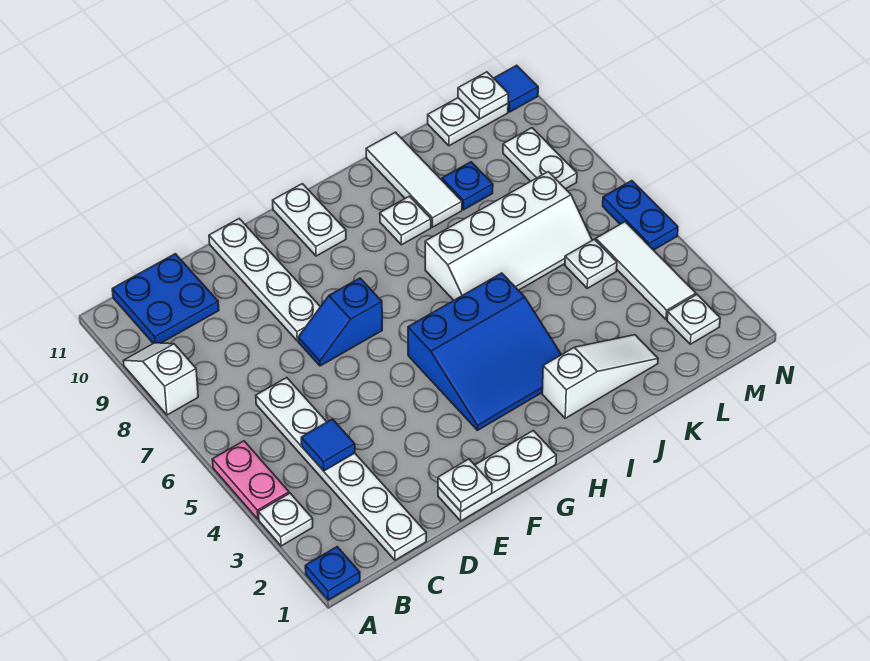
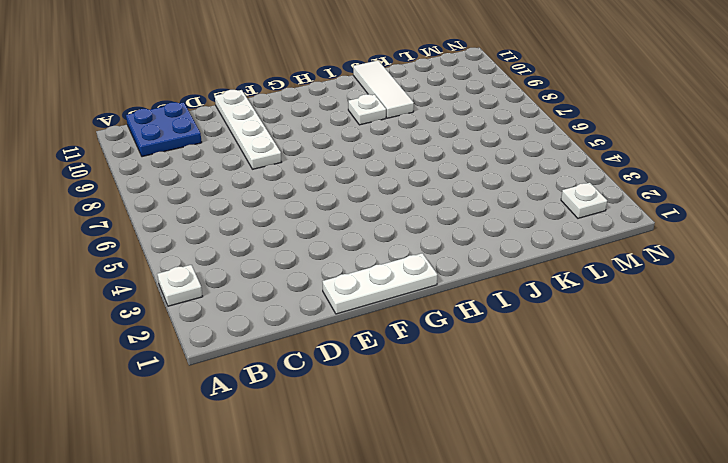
none -> blue 1x1 plate [305,547,360,600]
none -> pink 1x2 plate [212,441,289,519]
none -> white 1x2 slope [123,343,198,415]

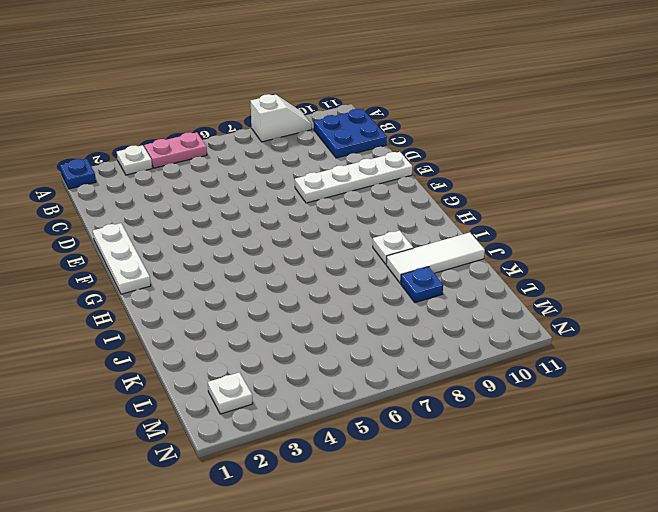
none -> white 1x6 plate [256,378,426,560]
none -> blue 1x2 slope [298,278,382,366]
none -> blue 3x3 slope [408,273,561,430]

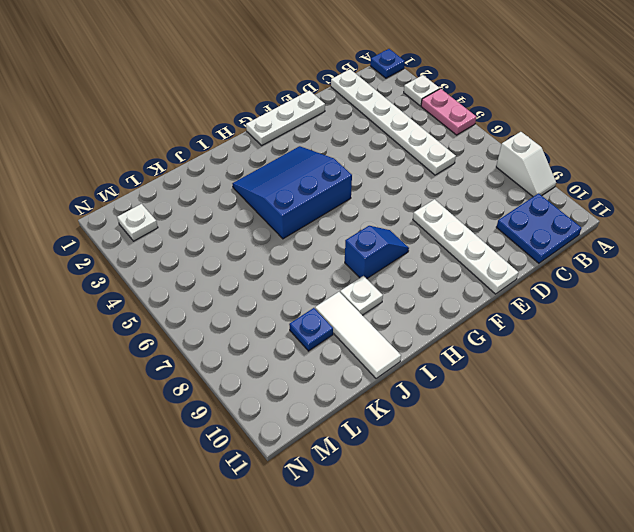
blue 1x2 slope [345,226,409,279] -> blue 1x2 slope moved to [298,278,382,366]
none -> white 1x2 plate [273,184,346,256]
none -> white 1x3 slope [542,335,658,418]
none -> white 2x4 slope [425,172,592,300]

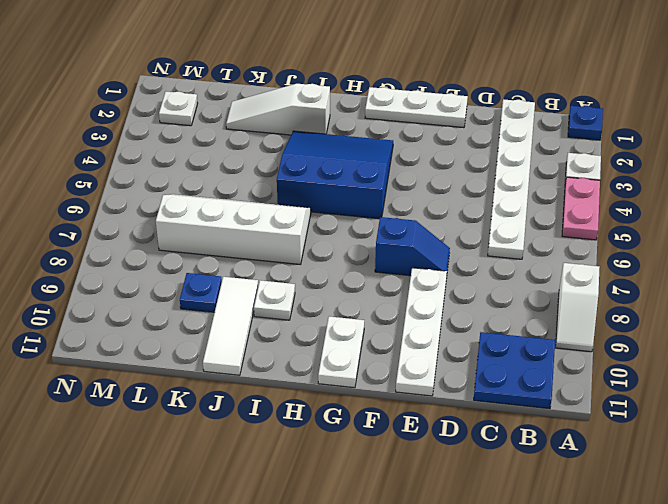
none -> white 1x1 plate [565,239,617,288]
none -> white 1x2 plate [428,98,508,146]
none -> white 1x3 tile [596,222,696,319]

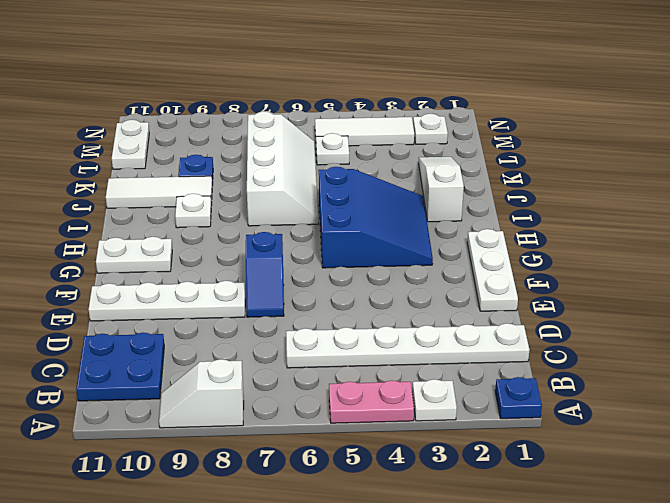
none -> white 1x2 plate [503,128,577,189]
none -> blue 1x2 plate [603,181,678,250]
none -> blue 1x1 tile [494,65,538,112]

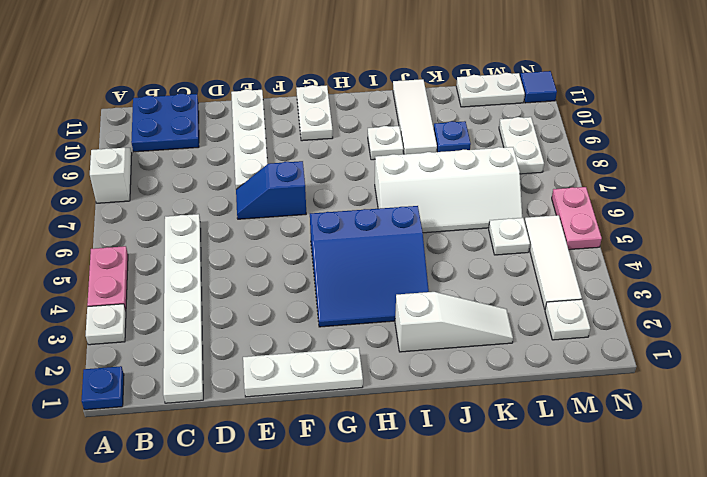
pink 1x2 plate [552,187,602,250] -> blue 1x2 plate [603,181,678,250]
none -> blue 1x1 tile [301,419,355,471]
none -> white 1x1 plate [438,459,492,512]
none -> white 1x1 plate [458,72,508,119]

